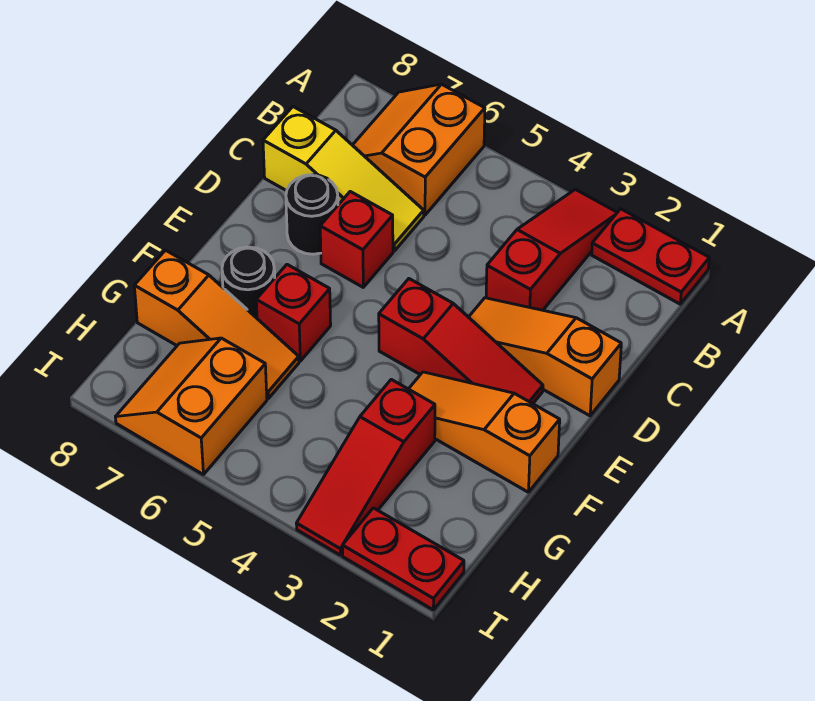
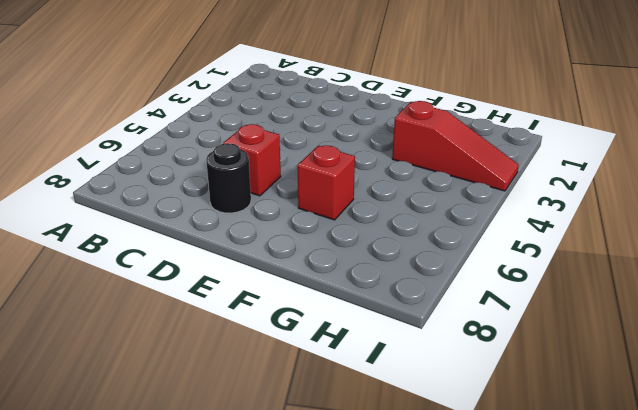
none -> red 1x2 plate [592,209,709,304]
none -> red 1x3 slope [486,189,617,310]
none -> orange 2x2 slope [353,84,485,215]

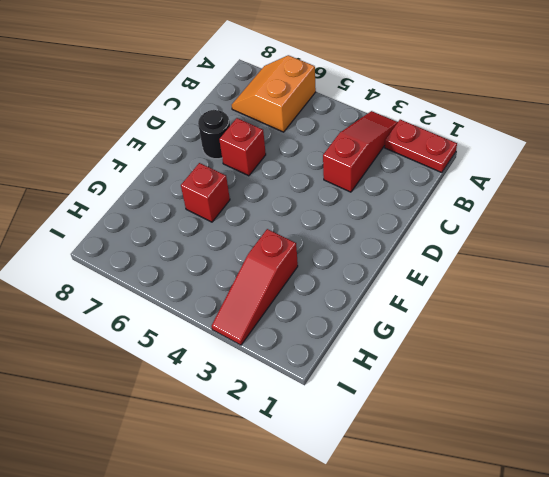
none -> yellow 1x3 slope [263,107,424,251]
none -> orange 1x3 slope [469,298,621,416]
none -> red 1x3 slope [379,279,543,404]

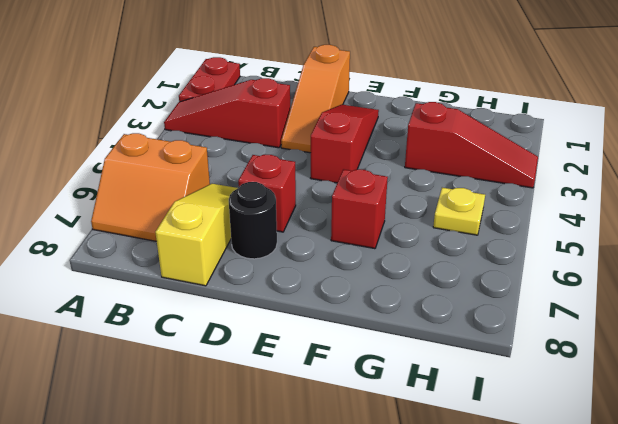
yellow 1x1 plate [433,188,485,235] -> none
none -> orange 1x3 slope [409,372,560,492]
none -> black 1x1 round brick [222,247,275,318]
none -> orange 1x3 slope [134,250,299,398]

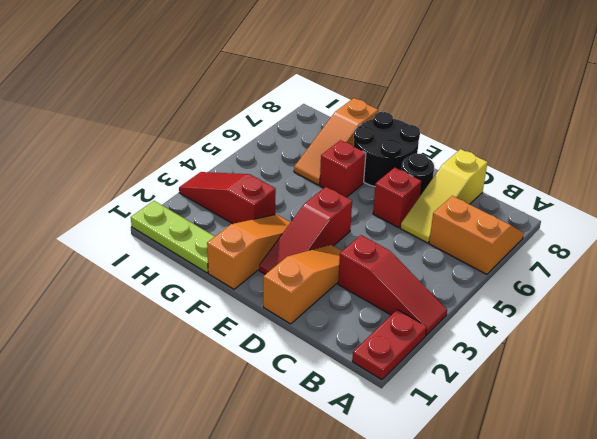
black 2x2 round brick [354,112,420,187] -> black 1x1 round brick [222,247,275,318]
lime 1x3 plate [131,201,215,273] -> red 1x2 plate [342,508,464,610]
none -> orange 2x2 slope [116,338,267,474]

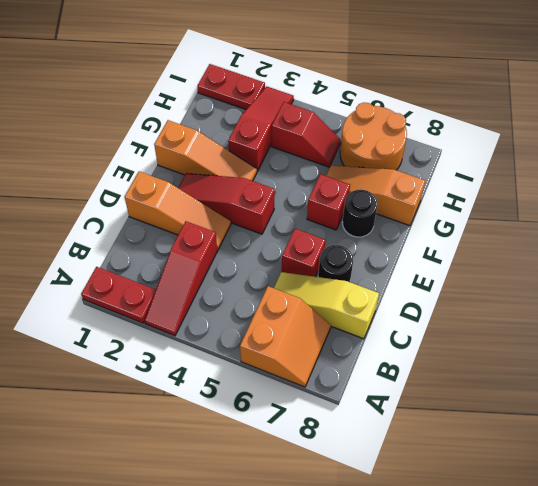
red 1x2 slope [272,102,341,167] -> none
orange 2x2 round brick [340,103,407,170] -> orange 2x2 slope [116,338,267,474]

